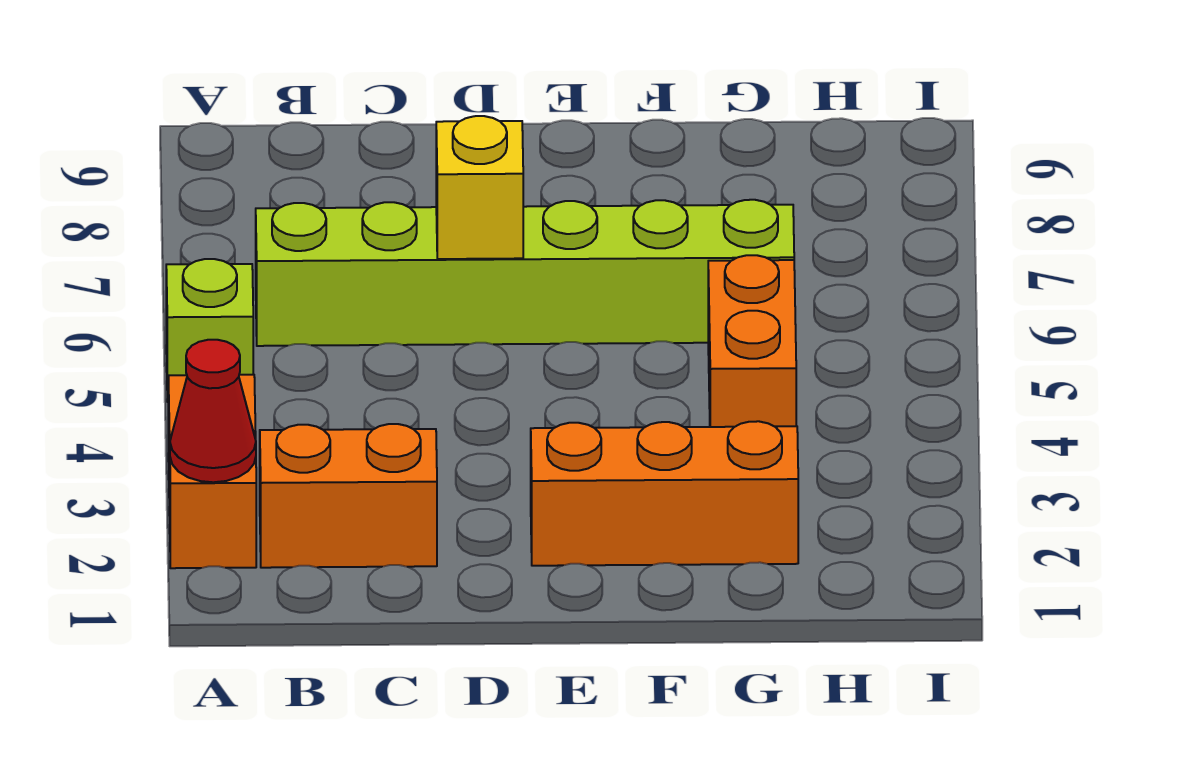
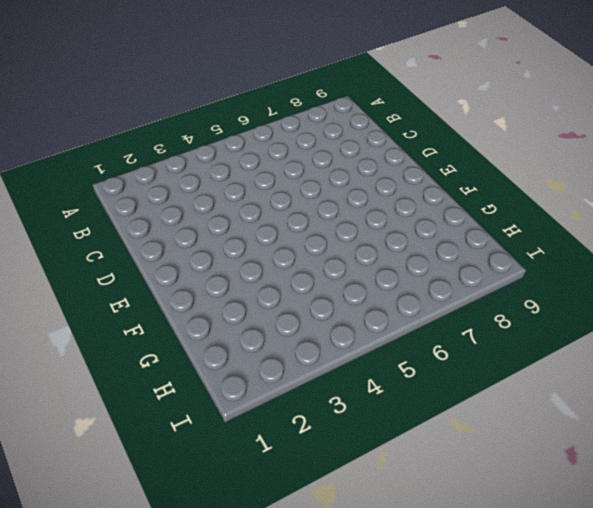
none -> orange 1x2 brick [168,375,256,568]
none -> lime 1x1 brick [166,259,253,402]

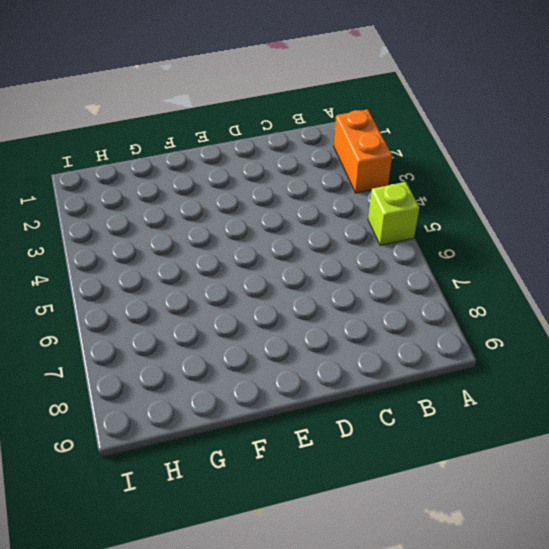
none -> orange 1x2 brick [260,424,437,568]
none -> lime 1x6 brick [256,200,794,346]

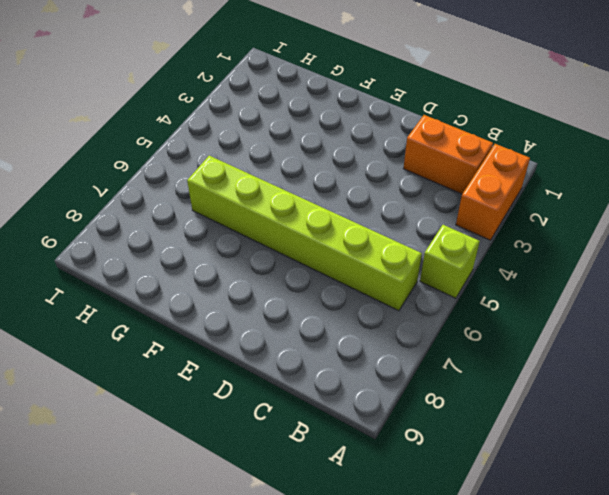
none -> orange 1x3 brick [531,421,798,566]
none -> orange 1x2 brick [708,255,796,427]

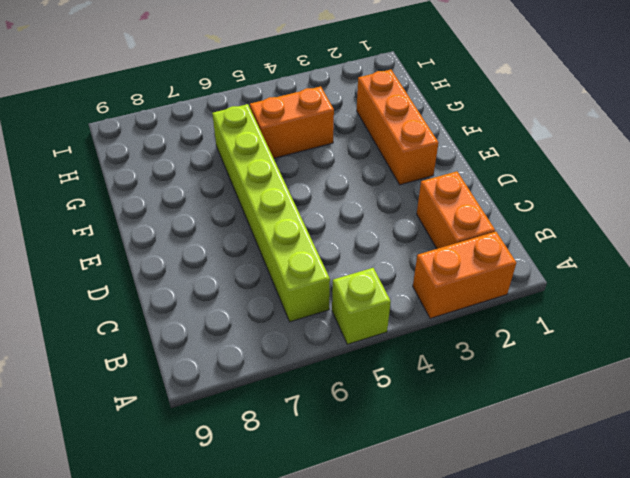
none -> red 1x1 cone [170,340,256,482]
none -> yellow 1x1 brick [436,116,523,259]

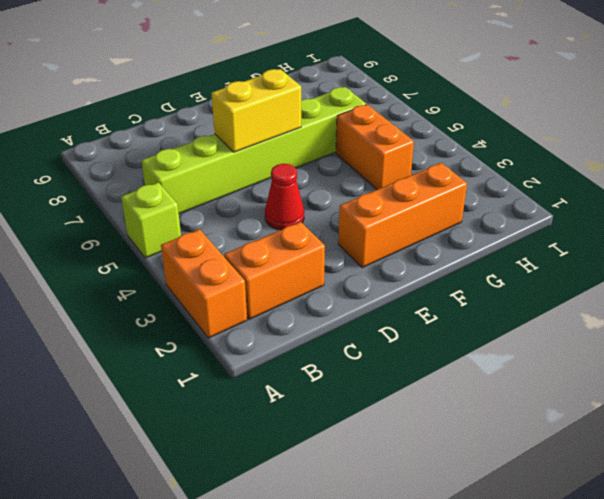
red 1x1 cone [265,164,304,230] -> red 1x1 cone moved to [170,340,256,482]
yellow 1x2 brick [212,69,301,152] -> yellow 1x1 brick [436,116,523,259]

